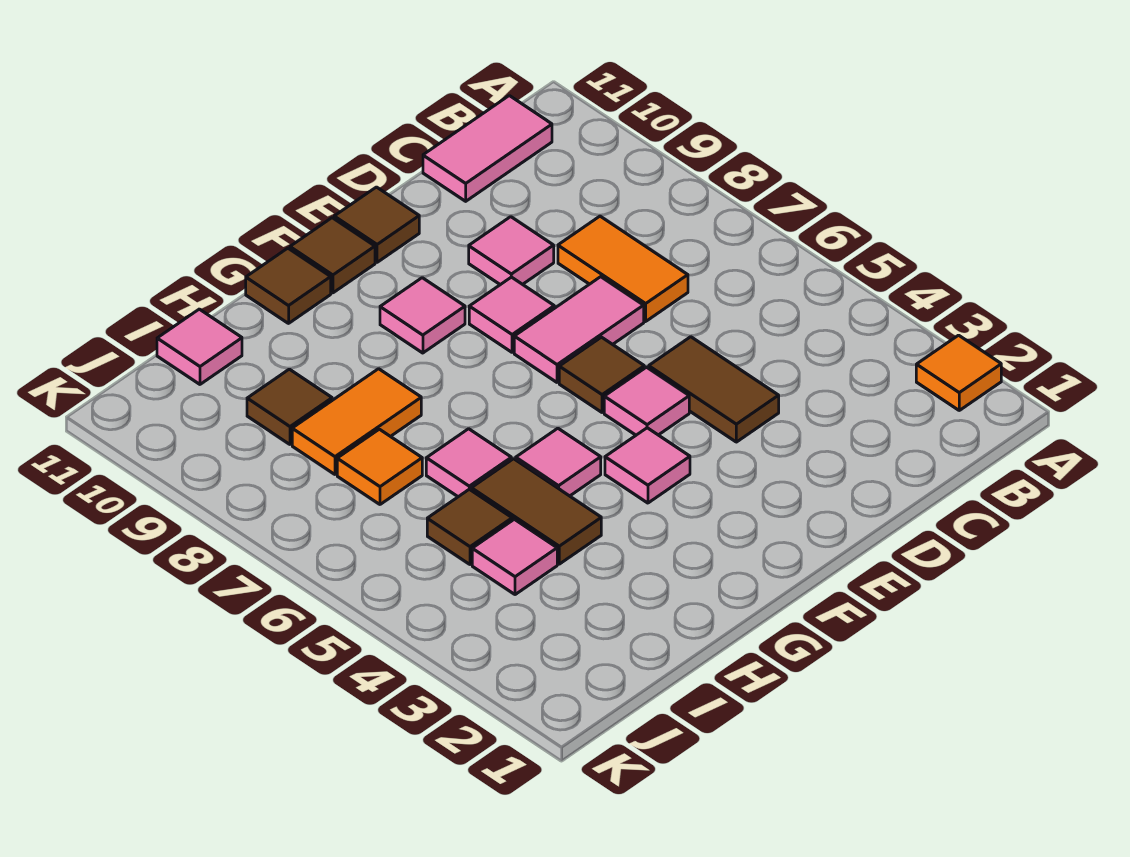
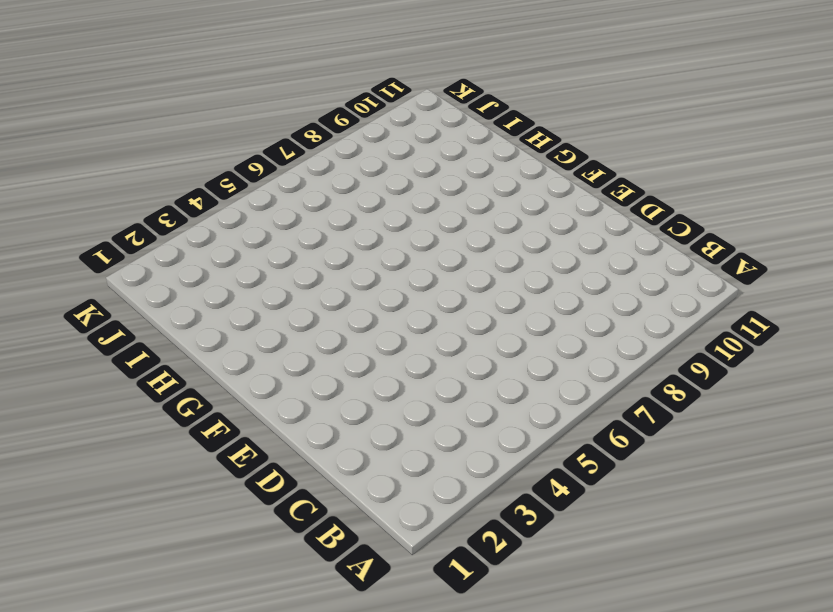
none -> orange 1x1 tile [916,335,1001,410]
none -> pink 1x2 tile [423,96,552,201]
none -> orange 1x2 tile [558,216,688,321]

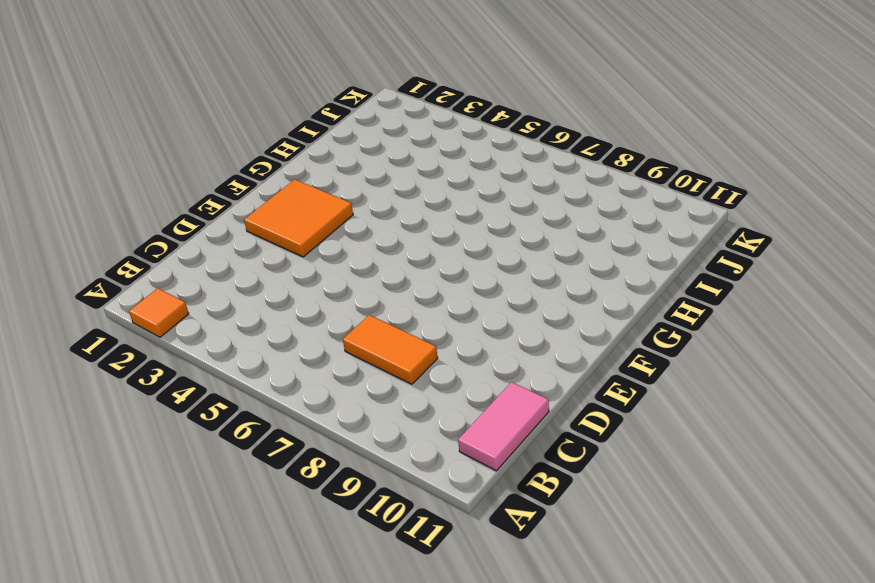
orange 2x2 tile [244,179,353,257] -> none
none -> brown 1x2 tile [649,337,779,442]
none -> pink 1x2 tile [514,277,644,382]
none -> pink 1x1 tile [469,217,554,285]

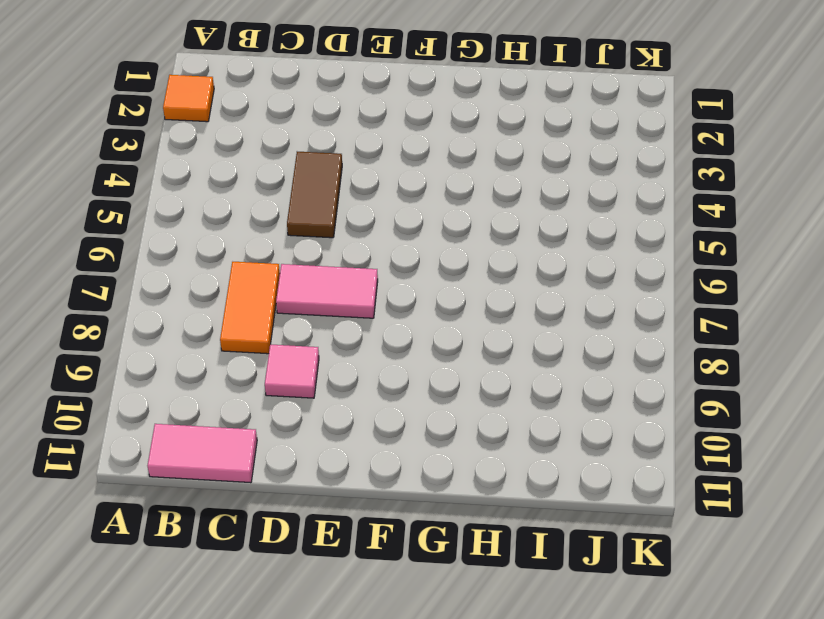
none -> pink 1x1 tile [604,367,689,435]
none -> brown 1x1 tile [559,337,644,413]
none -> pink 1x1 tile [469,277,554,352]

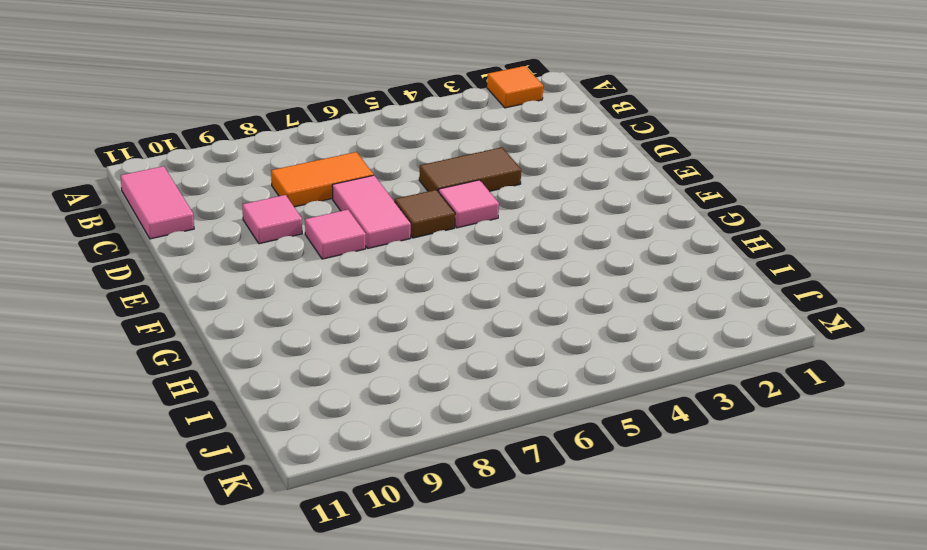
none -> brown 1x1 tile [334,187,419,262]
none -> pink 1x1 tile [605,428,690,503]
none -> pink 1x1 tile [380,278,465,353]

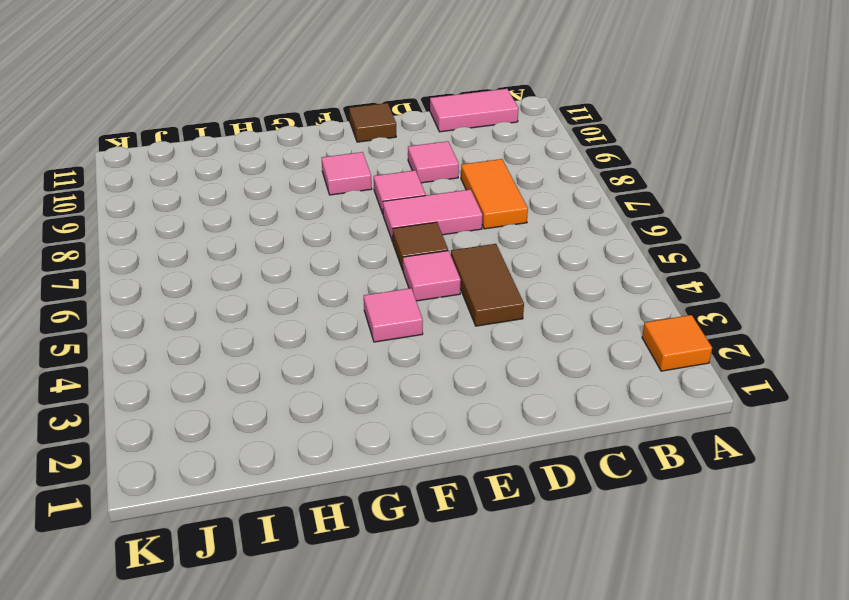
none -> brown 1x1 tile [290,218,375,293]
none -> pink 1x1 tile [516,428,601,496]
none -> brown 1x1 tile [246,248,331,323]

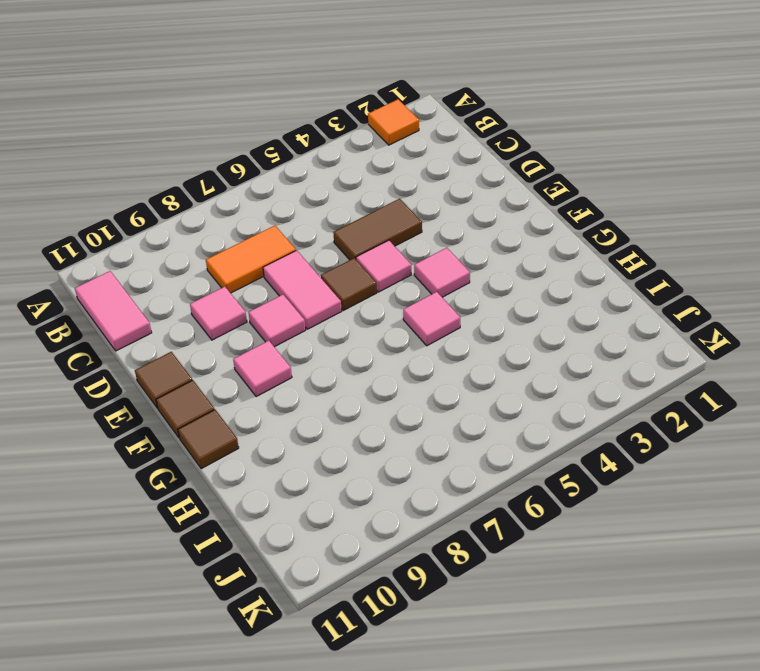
none -> brown 1x2 tile [471,459,601,564]
none -> pink 1x1 tile [426,429,511,497]
none -> orange 1x2 tile [292,369,421,474]

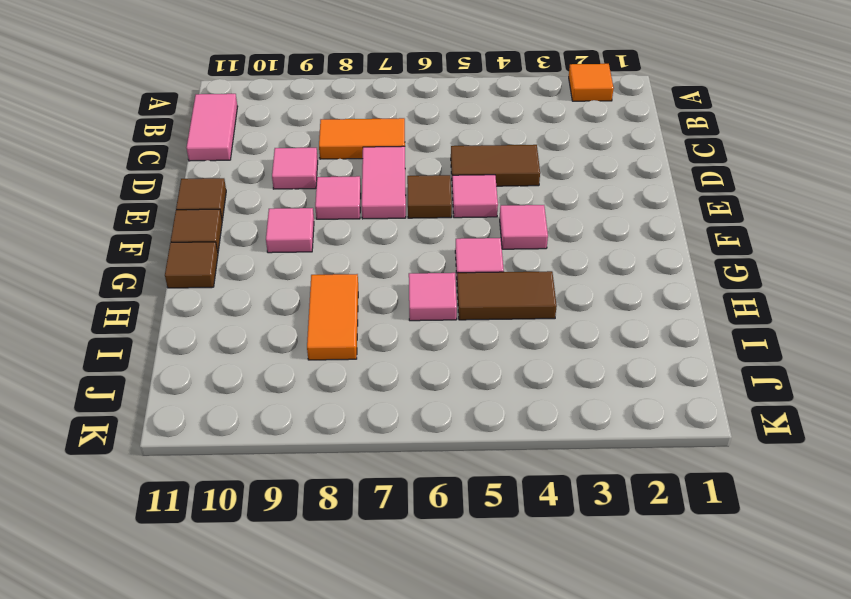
none -> pink 1x1 tile [472,519,557,595]
none -> brown 1x1 tile [427,489,512,565]
none -> orange 1x1 tile [337,429,422,504]

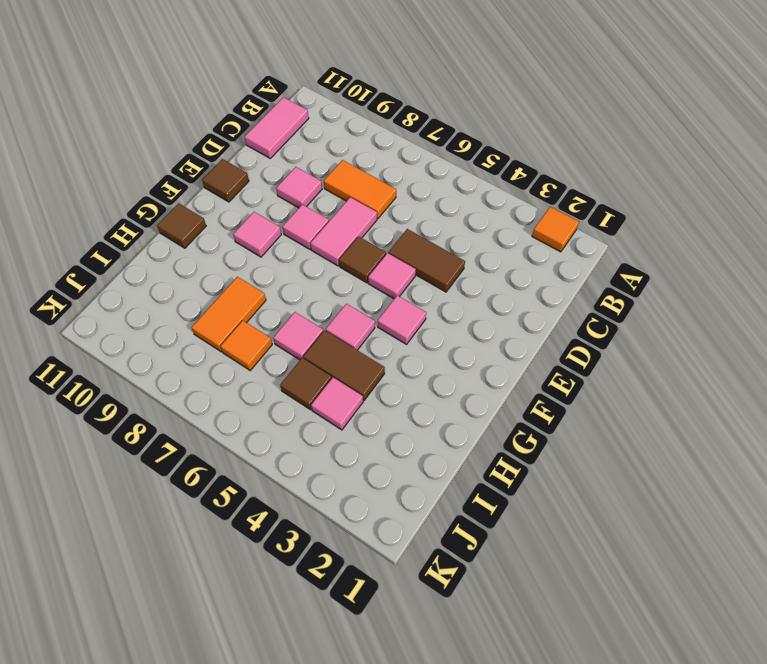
none -> brown 1x1 tile [290,218,375,293]
none -> brown 1x1 tile [247,369,332,444]
none -> pink 1x1 tile [157,309,242,384]

